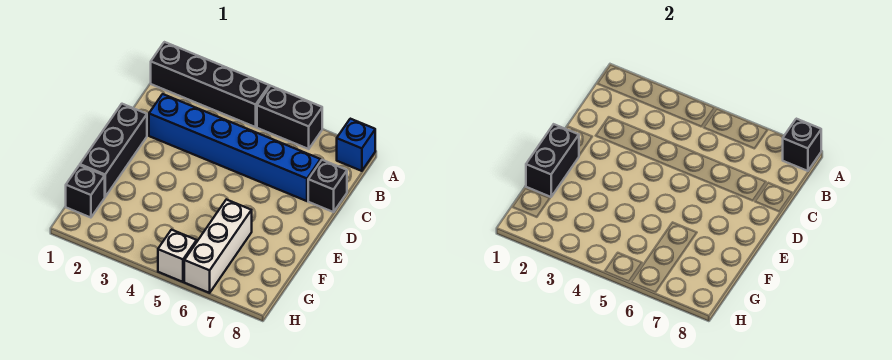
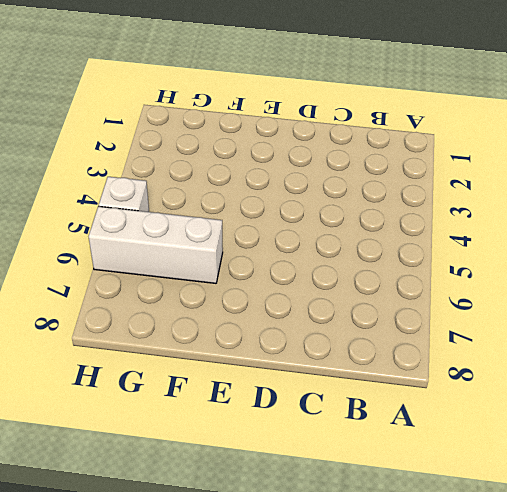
none -> black 1x4 brick [151,42,269,127]
none -> black 1x2 brick [257,86,322,149]

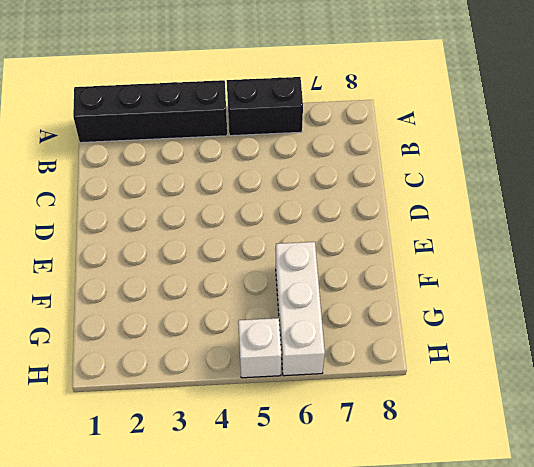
none -> blue 1x1 brick [337,119,375,171]
none -> blue 1x6 brick [149,94,321,201]

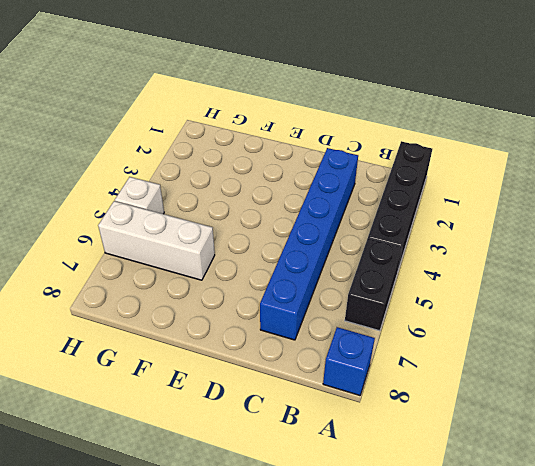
none -> black 1x1 brick [308,160,347,212]
none -> black 1x3 brick [80,104,147,197]

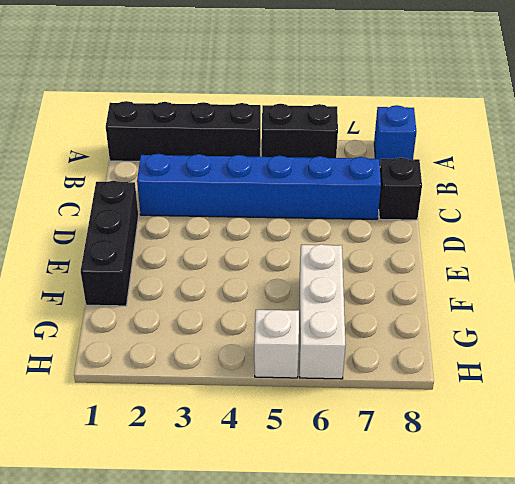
none -> black 1x1 brick [66,165,105,218]
none -> black 1x1 brick [783,119,821,171]

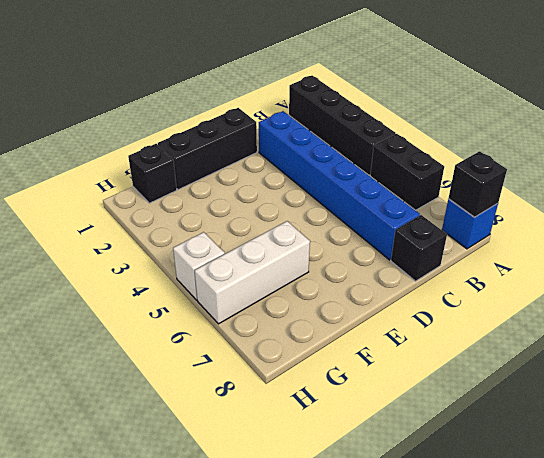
none -> black 1x2 brick [526,124,579,197]

